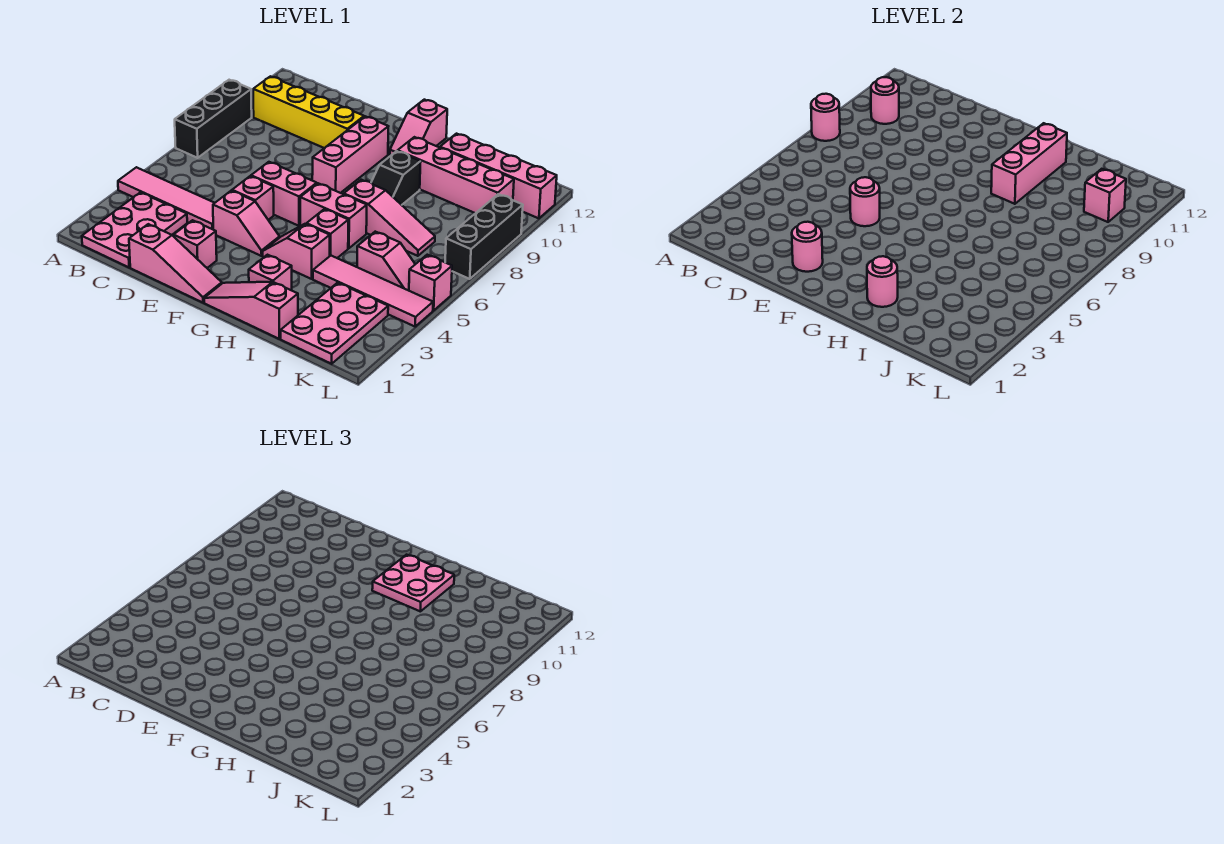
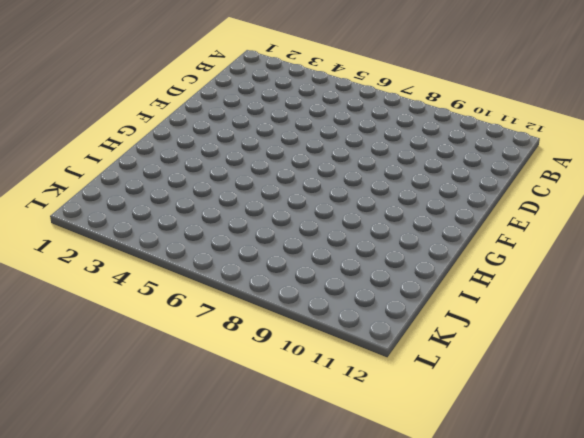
none -> pink 1x4 tile [118,167,214,229]
none -> black 1x3 brick [175,80,252,158]
none -> pink 2x3 plate [82,192,187,267]
none -> yellow 1x4 brick [253,76,364,148]

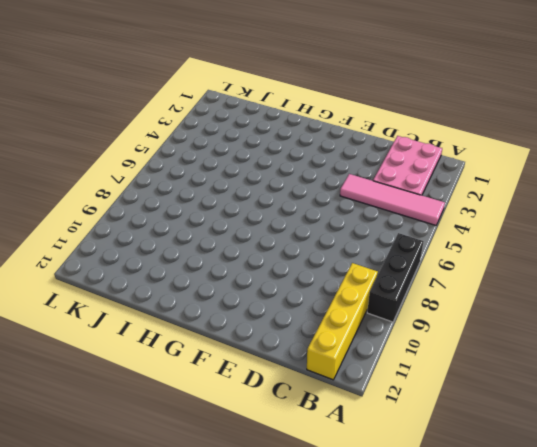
yellow 1x4 brick [307,263,378,380] -> yellow 1x4 brick turned to [253,76,364,148]
none -> pink 1x3 slope [129,224,222,303]
none -> pink 1x1 brick [174,220,217,268]
none -> pink 1x2 slope [213,191,280,256]
none -> pink 1x1 brick [232,176,274,220]

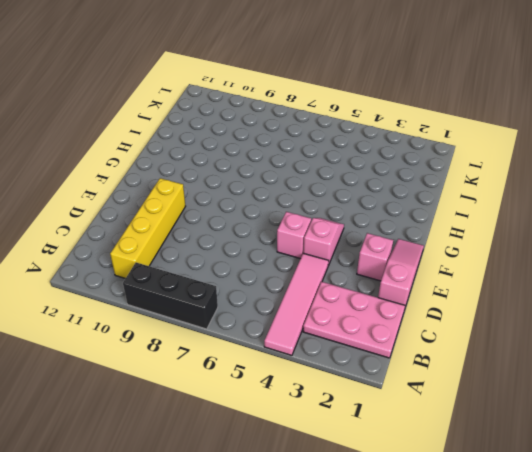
none -> pink 1x2 brick [251,162,317,226]
none -> pink 1x3 brick [312,116,389,193]
none -> pink 1x3 slope [204,282,298,339]
none -> pink 1x2 slope [263,224,330,279]

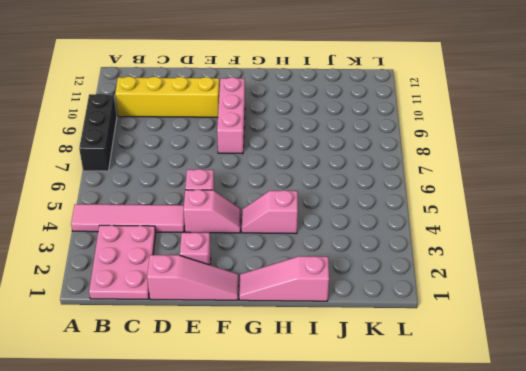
none -> pink 1x2 brick [251,162,317,226]
none -> pink 1x2 brick [300,183,367,248]
none -> pink 1x2 slope [390,100,447,155]
none -> pink 1x1 brick [249,255,292,290]

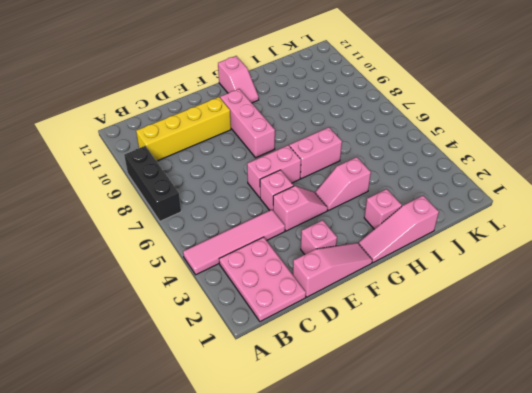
none -> pink 1x1 brick [307,209,348,258]
none -> pink 1x3 slope [344,180,435,256]
none -> black 1x2 slope [371,151,421,205]
none -> pink 1x4 brick [398,137,514,213]

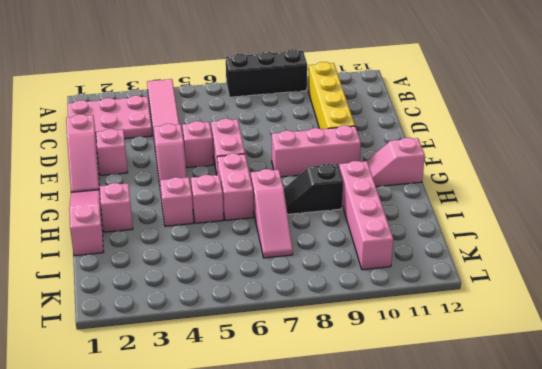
none -> pink 1x4 tile [313,256,433,326]
none -> pink 1x4 brick [440,134,557,218]
none -> pink 2x3 plate [281,283,388,364]
none -> pink 1x2 slope [357,232,415,291]

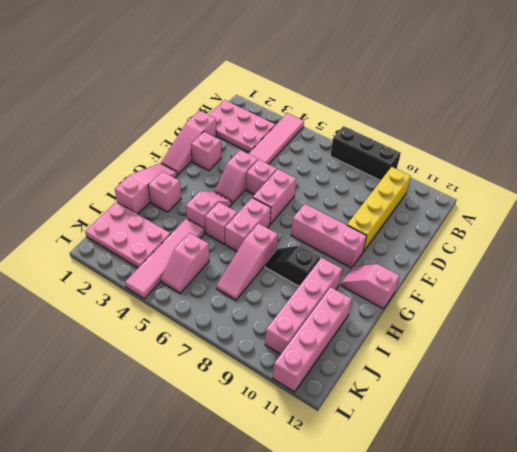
none -> pink 1x1 brick [409,255,452,310]
none -> black 1x3 brick [445,194,523,279]
none -> pink 1x1 round brick [811,94,840,141]
none -> pink 1x1 round brick [871,77,899,124]

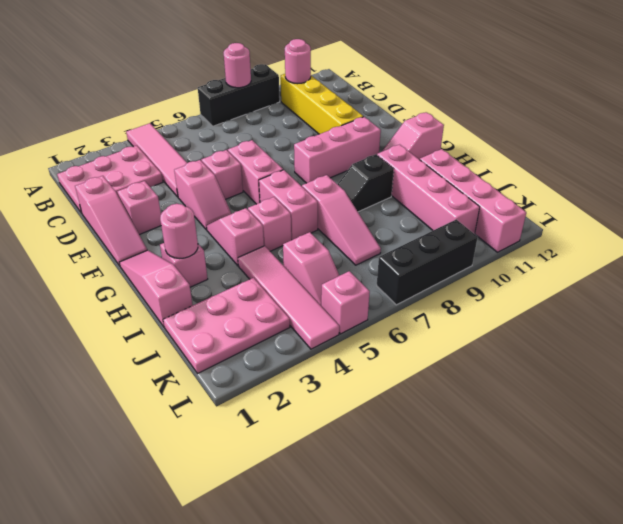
none -> pink 1x1 round brick [792,222,823,272]
none -> pink 1x1 round brick [850,177,880,226]
none -> pink 1x3 brick [991,123,1067,204]
none -> pink 1x1 brick [1084,169,1126,222]

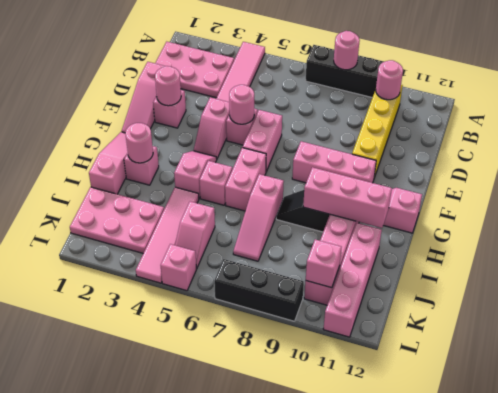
none -> pink 2x2 plate [372,555,454,612]

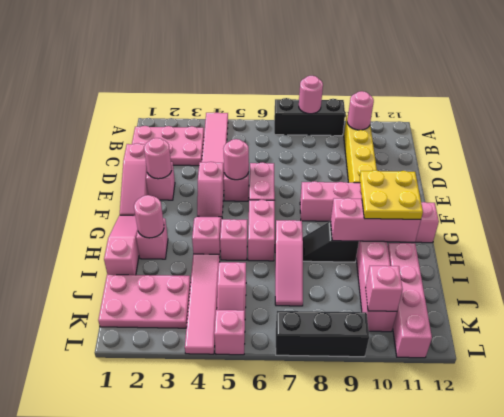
yellow 2x2 plate [360,170,423,219] -> pink 2x2 plate [372,555,454,612]

